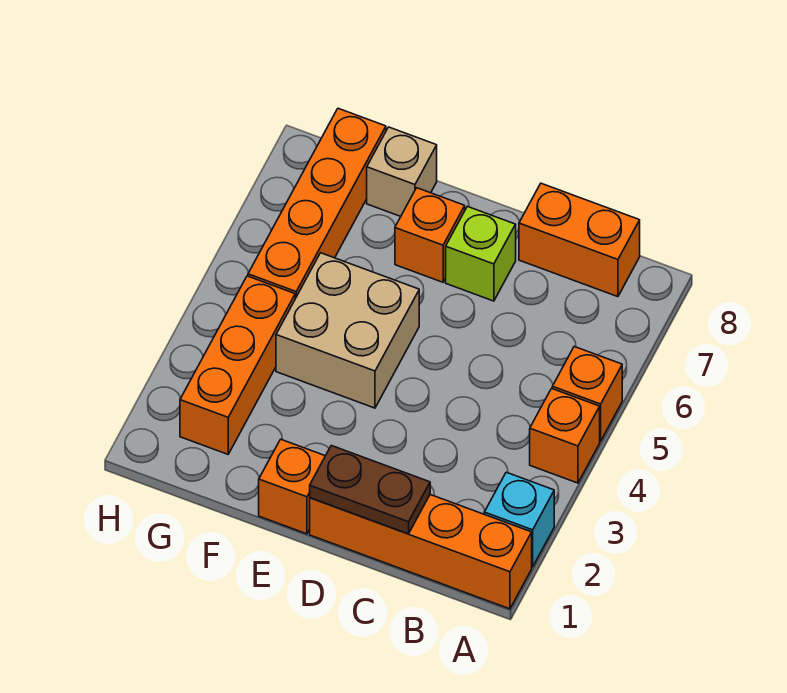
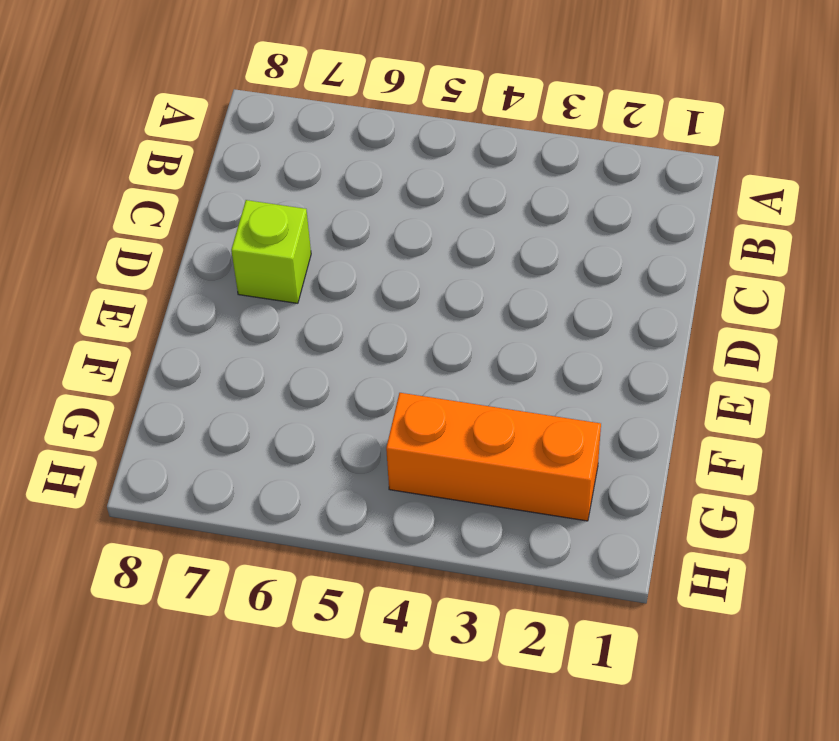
none -> orange 1x4 brick [310,495,532,609]
none -> cyan 1x1 brick [484,472,554,567]
none -> orange 1x1 brick [530,389,600,483]

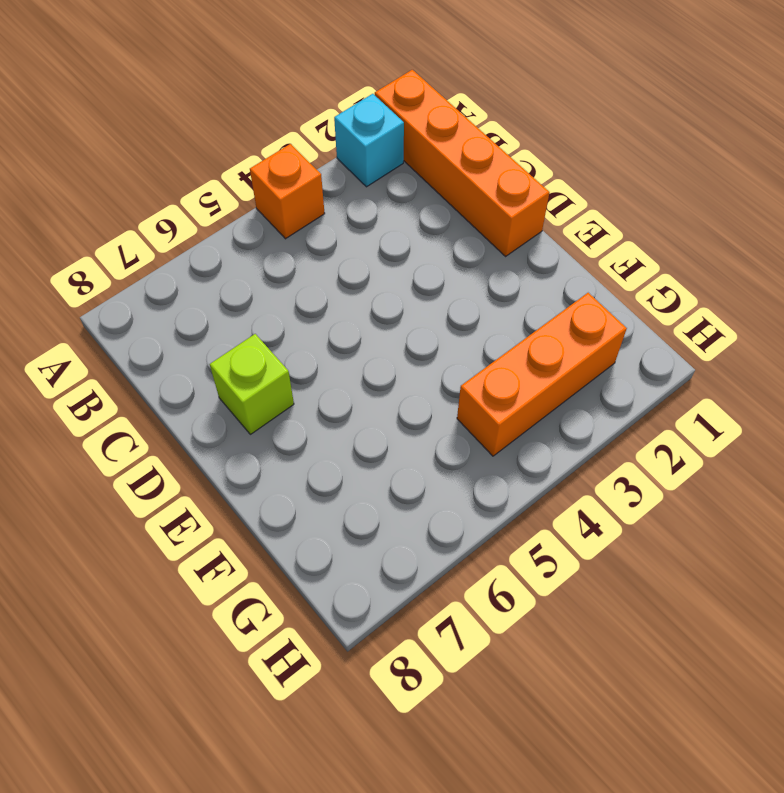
none -> orange 1x1 brick [552,347,622,441]
none -> orange 1x2 brick [519,183,640,297]
none -> orange 1x1 brick [259,439,325,534]

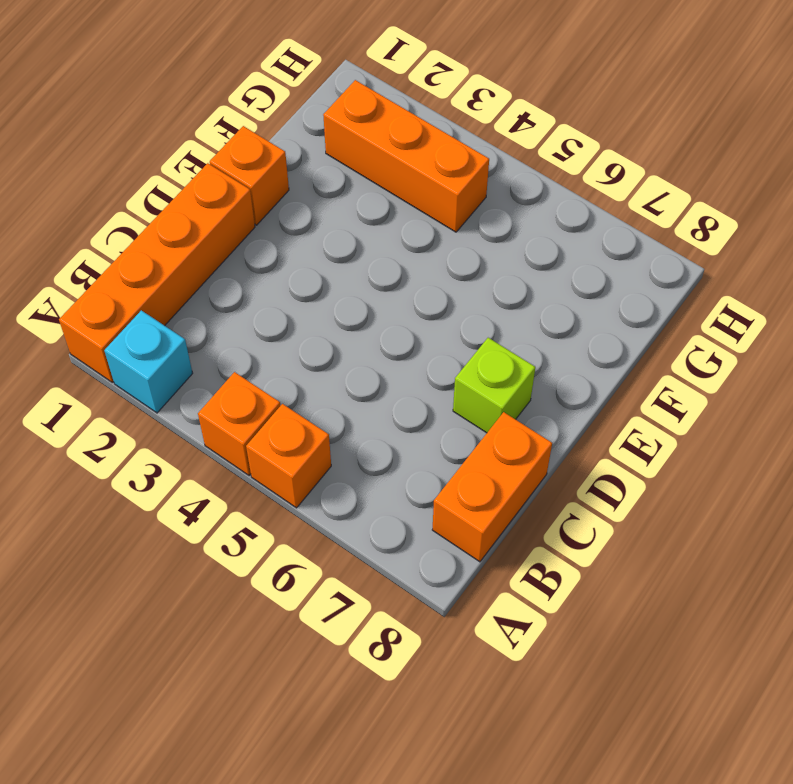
none -> tan 2x2 brick [276,253,419,408]
none -> orange 1x1 brick [395,188,465,282]
none -> tan 1x1 brick [367,127,437,216]

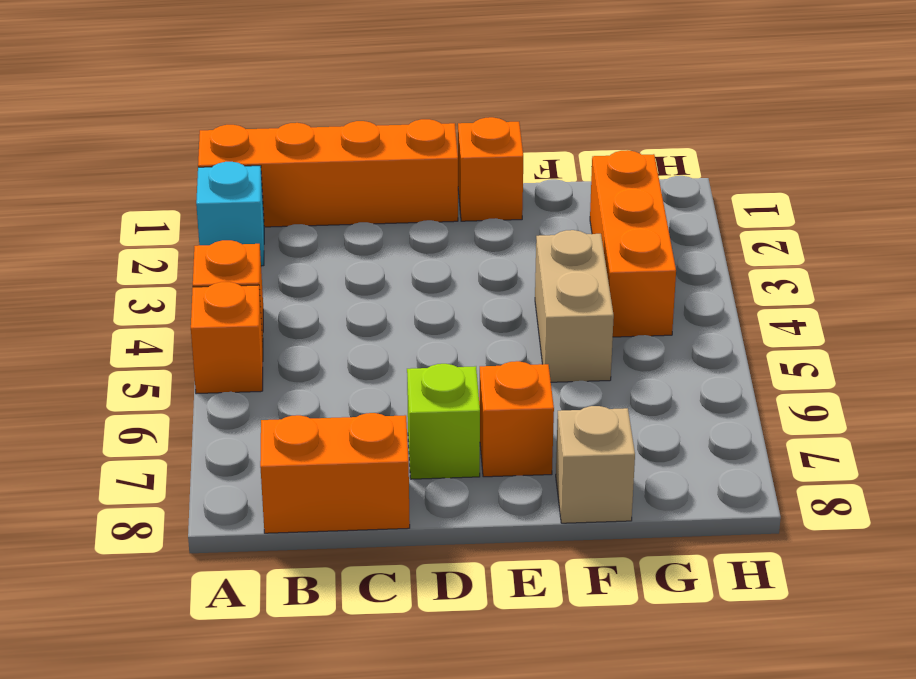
tan 1x2 brick [535,230,614,382] -> tan 2x2 brick [276,253,419,408]
none -> orange 1x4 brick [248,108,386,298]
none -> brown 1x2 plate [310,446,430,534]

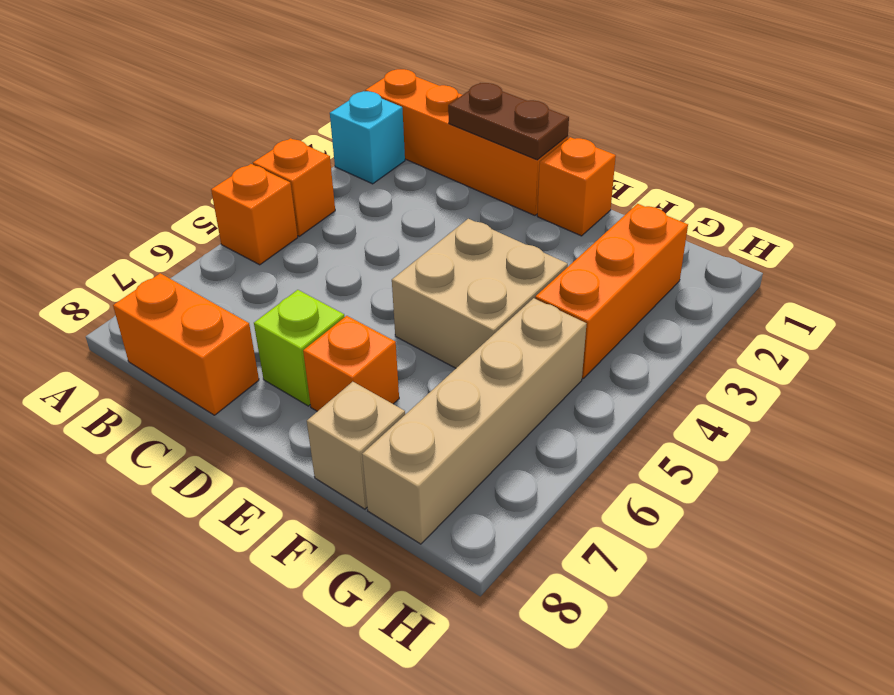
tan 1x4 brick [362,298,586,544] -> orange 1x4 brick [248,108,386,298]

